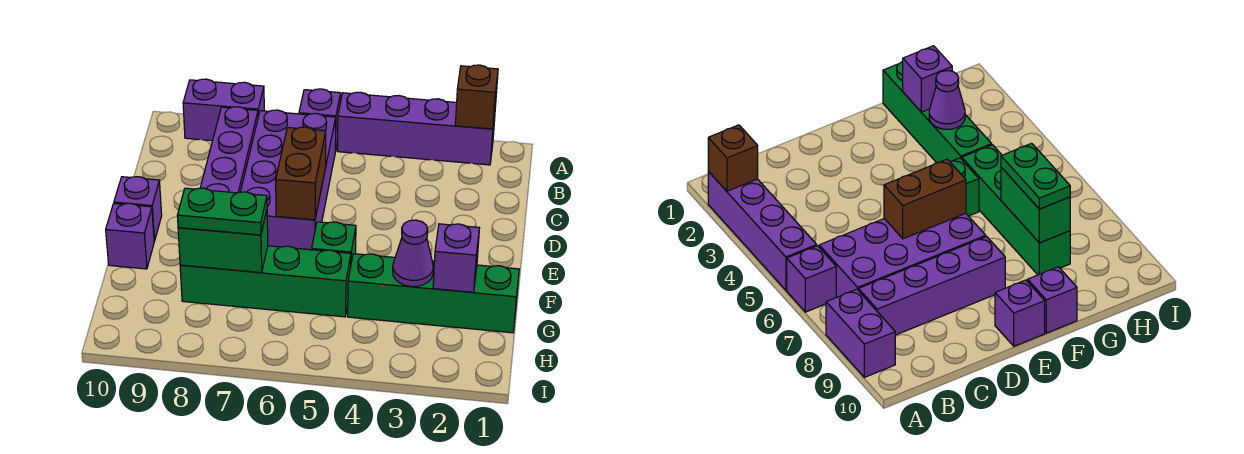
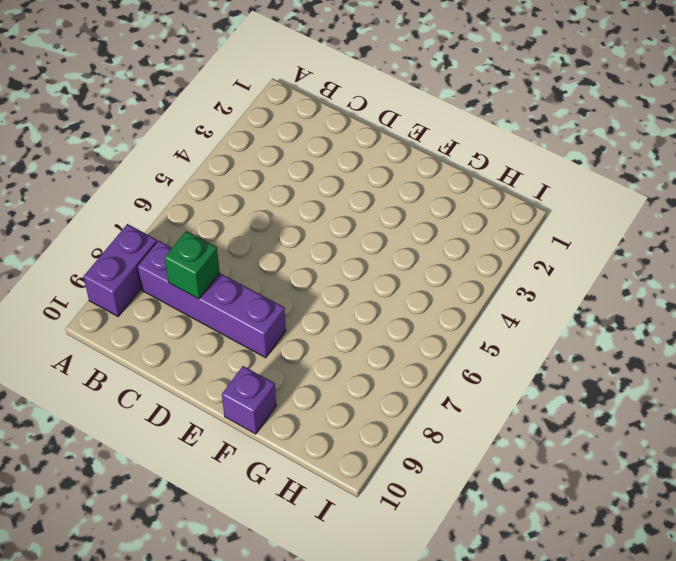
green 1x1 brick [165,231,220,299] -> green 1x1 brick moved to [312,222,356,262]
none -> purple 1x4 brick [337,92,495,165]
none -> purple 1x1 brick [299,89,341,151]
none -> purple 2x4 brick [241,110,336,250]

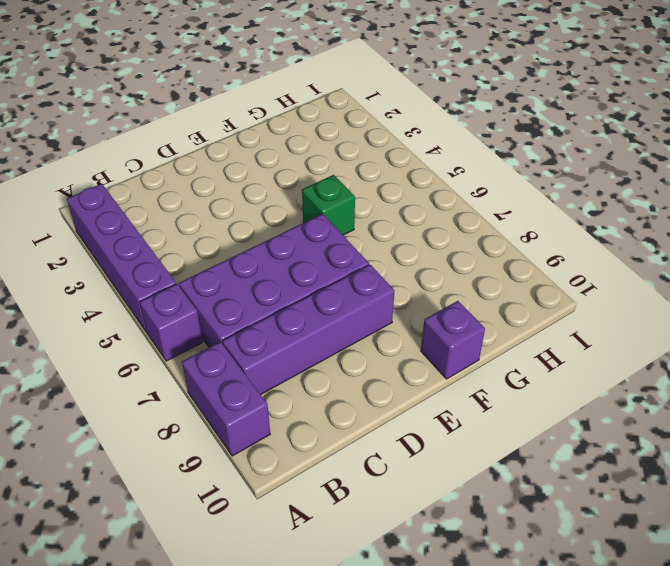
none -> purple 1x1 brick [114,177,162,241]
none -> green 1x4 brick [348,254,519,333]
none -> green 1x4 brick [180,246,351,317]

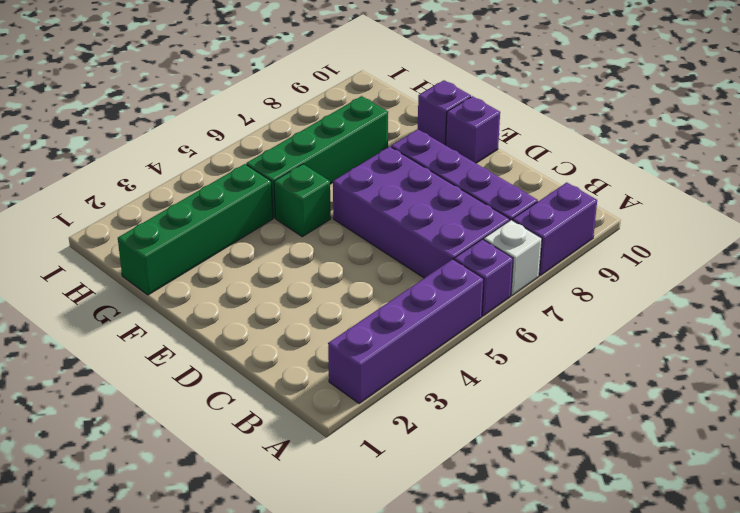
white 1x1 brick [484,220,542,296] -> none
none -> brown 1x1 brick [455,65,498,129]
none -> brown 1x2 brick [276,127,326,220]
none -> purple 1x1 brick [433,224,479,292]

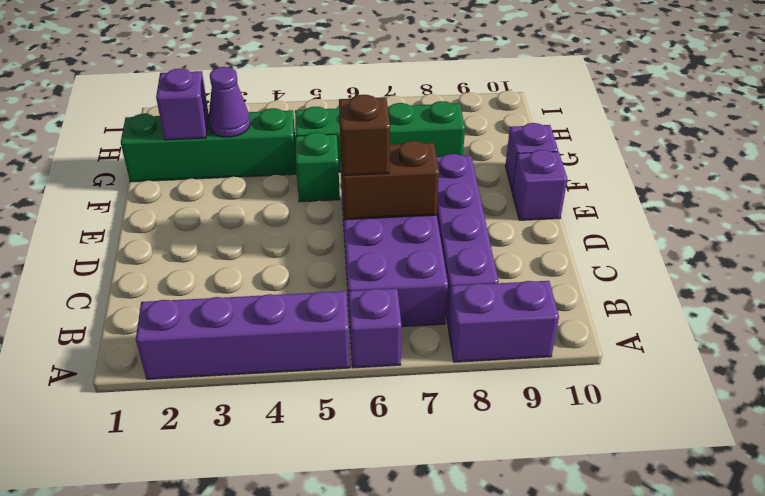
brown 1x2 brick [341,141,439,220] -> brown 1x2 brick turned to [276,127,326,220]
brown 1x1 brick [339,95,390,176] -> brown 1x1 brick moved to [455,65,498,129]
none -> green 1x2 brick [178,211,268,273]
none -> green 1x2 plate [177,188,267,235]

